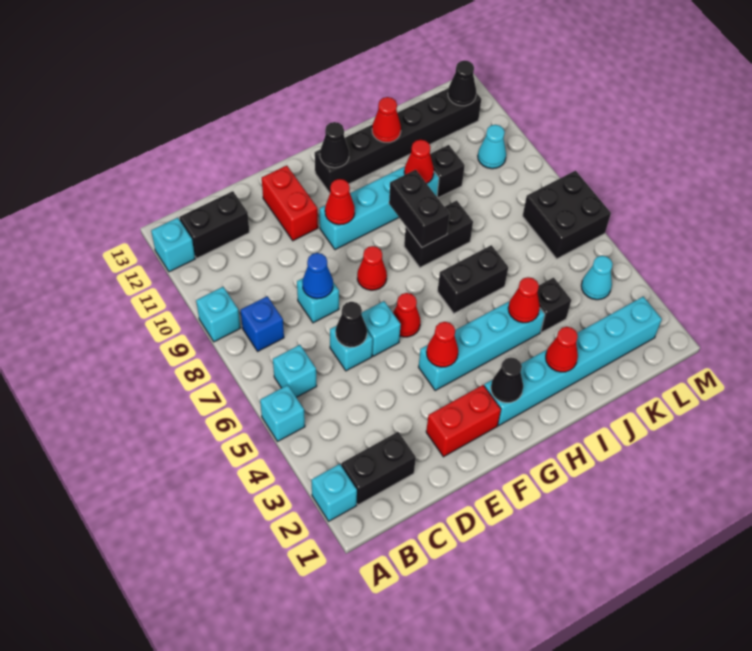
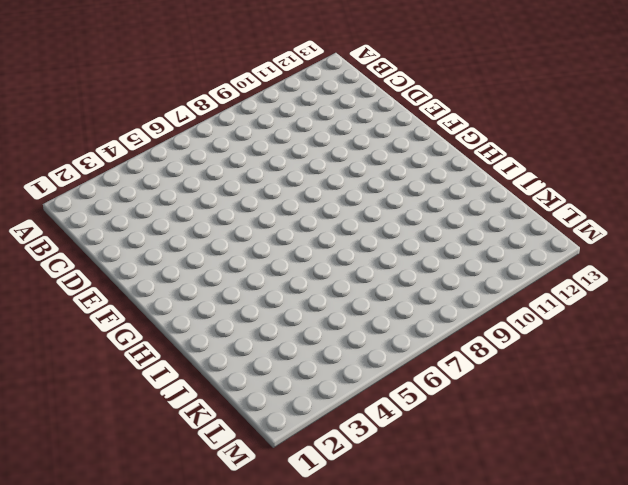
none -> cyan 1x1 brick [312,464,357,521]
none -> cyan 1x1 brick [260,385,305,441]
none -> cyan 1x1 brick [196,287,240,342]
none -> cyan 1x1 brick [151,218,195,272]

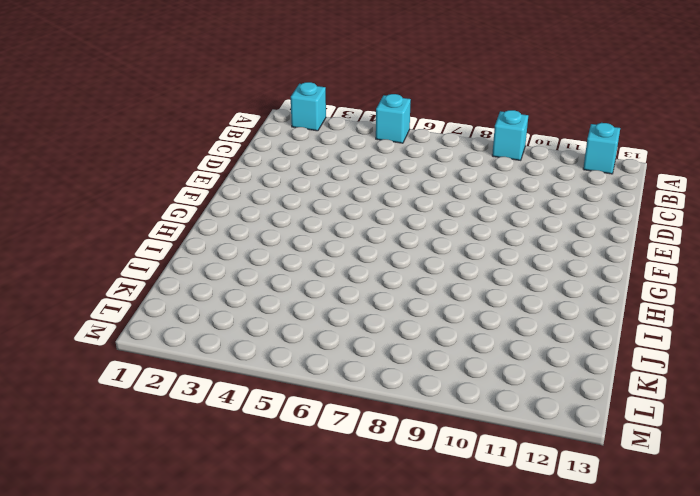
none -> black 1x2 brick [341,432,416,505]
none -> cyan 1x1 brick [273,345,317,397]
none -> blue 1x1 brick [240,296,284,351]
none -> black 1x2 brick [179,191,249,258]

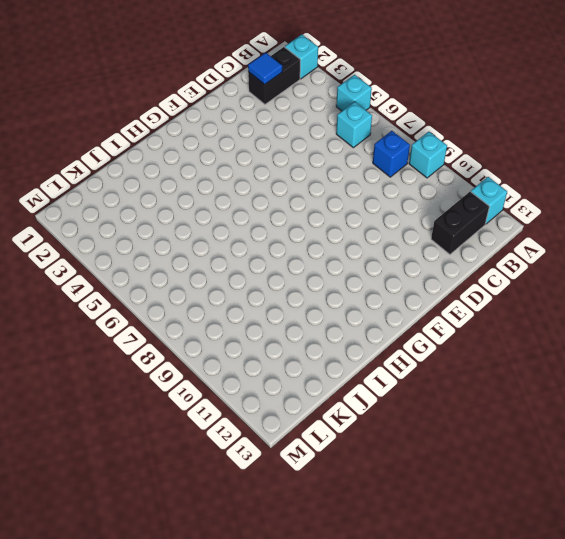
blue 1x1 tile [248,53,282,84] -> none
none -> cyan 1x1 brick [330,326,373,371]
none -> cyan 1x1 brick [297,278,339,323]
none -> red 1x2 brick [426,385,501,457]
none -> cyan 1x1 brick [362,301,401,356]

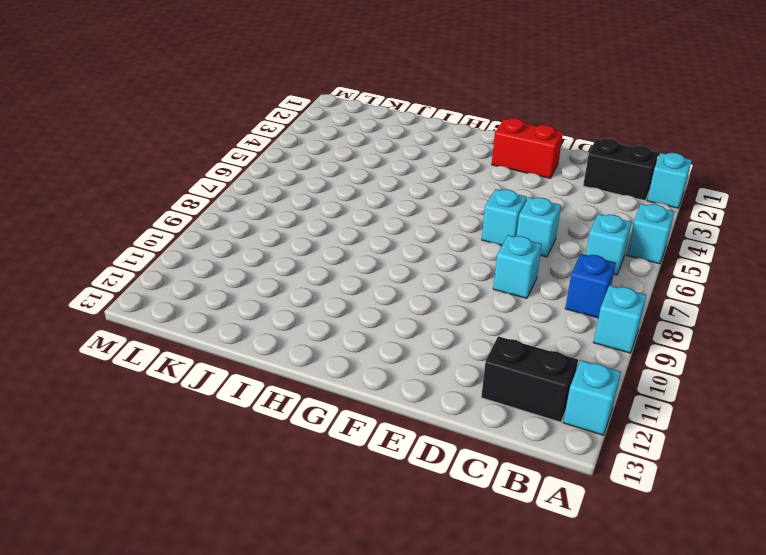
none -> red 1x2 brick [262,166,318,241]
none -> cyan 1x4 brick [419,301,545,390]
none -> red 1x1 cone [393,293,421,337]
none -> red 1x1 cone [357,246,387,290]

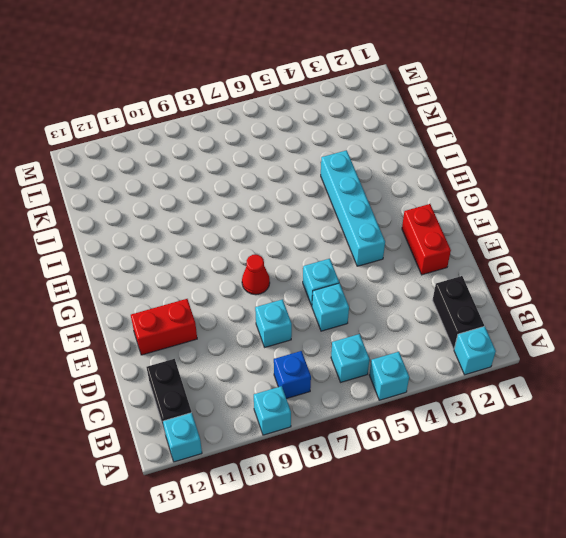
none -> red 1x1 cone [393,293,421,337]
none -> cyan 1x4 brick [320,166,439,250]
none -> cyan 1x6 brick [484,297,662,426]
none -> black 1x6 brick [315,88,481,193]

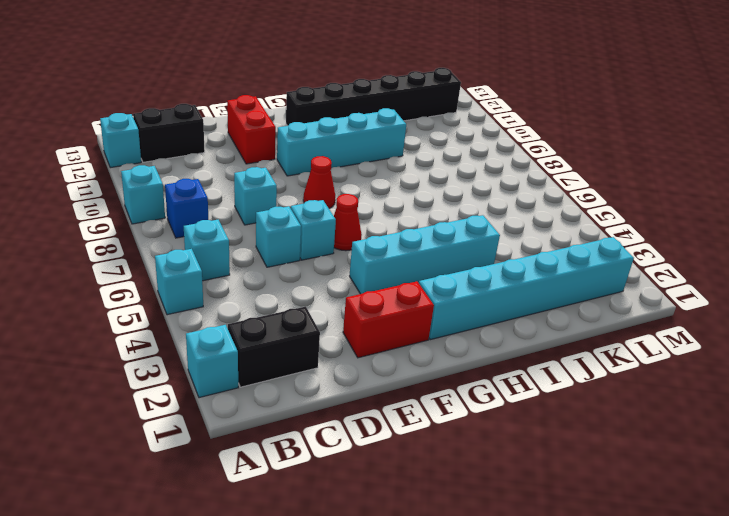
none -> black 1x2 brick [438,245,508,313]
none -> black 1x2 brick [404,201,473,268]
none -> black 1x1 brick [537,278,571,332]
none -> black 1x1 brick [430,145,465,198]

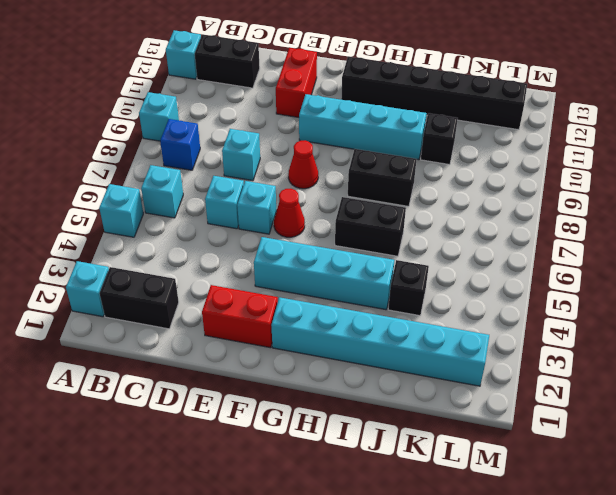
none -> cyan 1x1 cone [581,256,613,300]
none -> black 2x2 brick [523,171,611,259]
none -> cyan 1x1 cone [478,125,506,169]
none -> black 1x1 cone [336,302,367,347]

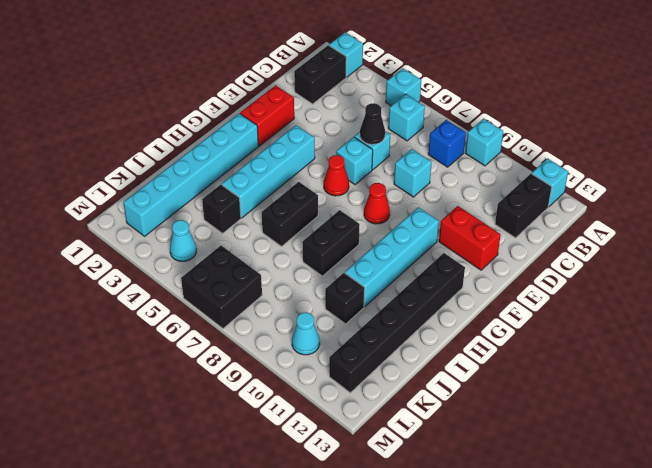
none -> blue 1x1 cone [302,253,333,299]
none -> red 1x1 cone [427,322,458,367]
none -> red 1x1 cone [325,179,355,225]
none -> black 1x1 cone [491,357,523,403]

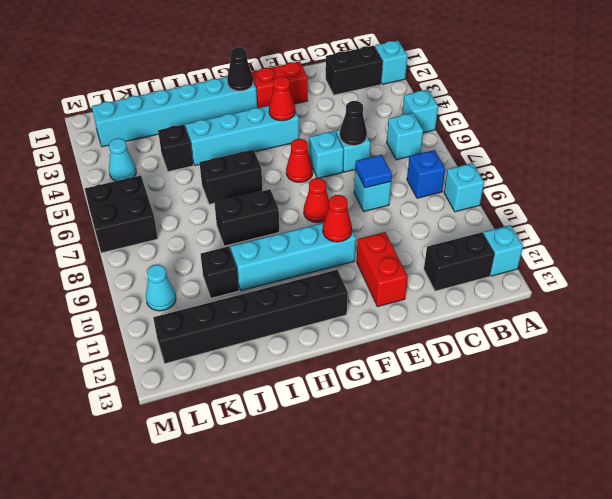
blue 1x1 tile [355,155,392,188] -> blue 1x1 cone [302,253,333,299]
none -> black 1x1 cone [320,122,349,168]
none -> black 1x2 brick [389,170,449,247]
none -> red 1x1 cone [546,327,578,372]
none -> red 1x1 cone [508,277,540,323]

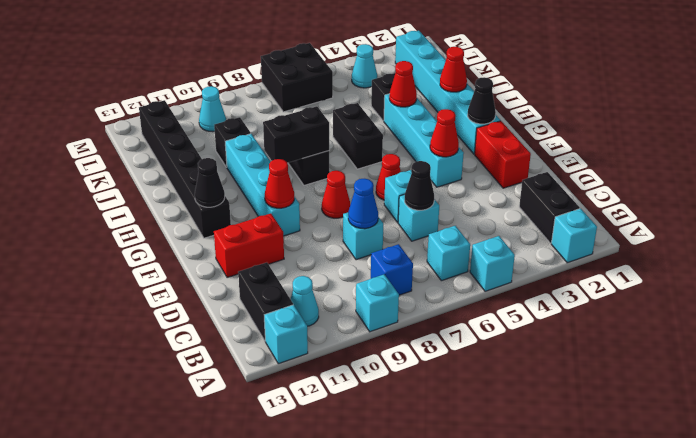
cyan 1x1 cone [291,276,319,326] -> none
none -> red 1x1 cone [404,140,434,183]
none -> red 1x1 cone [372,97,401,142]
none -> black 1x1 cone [448,61,476,106]

